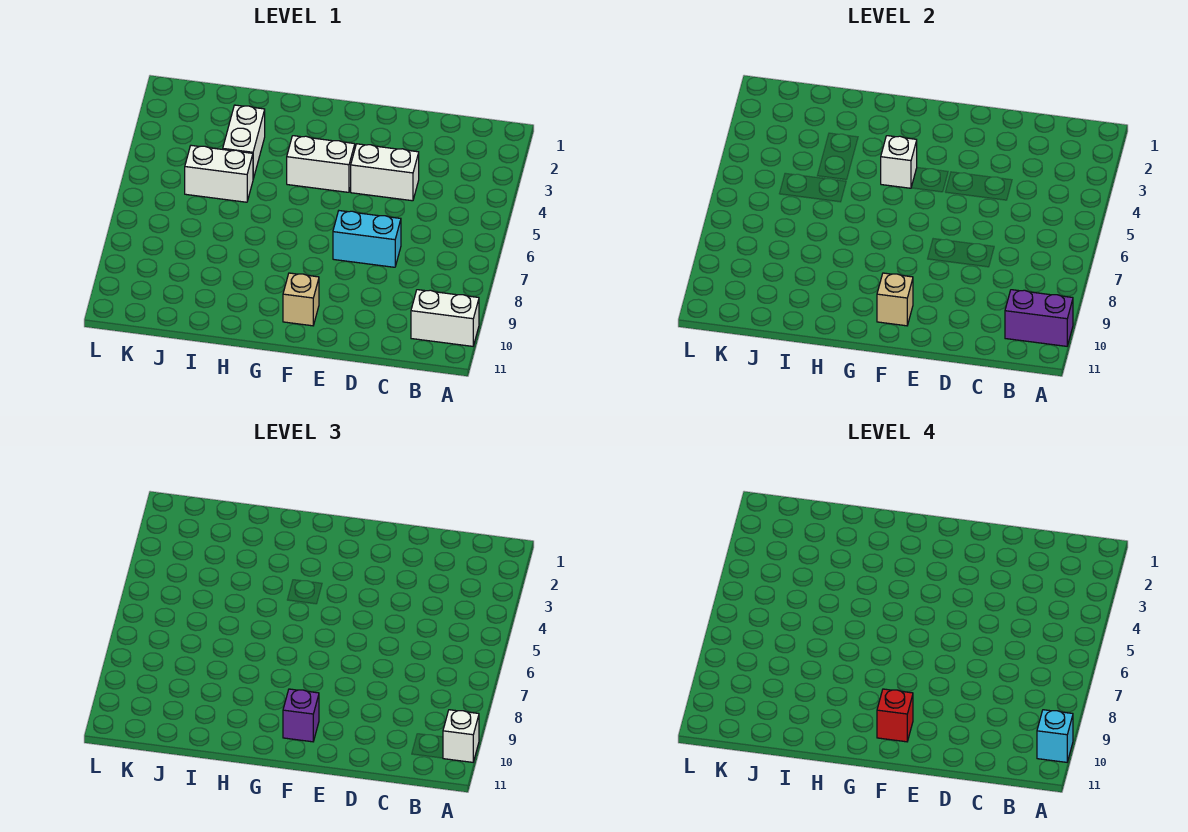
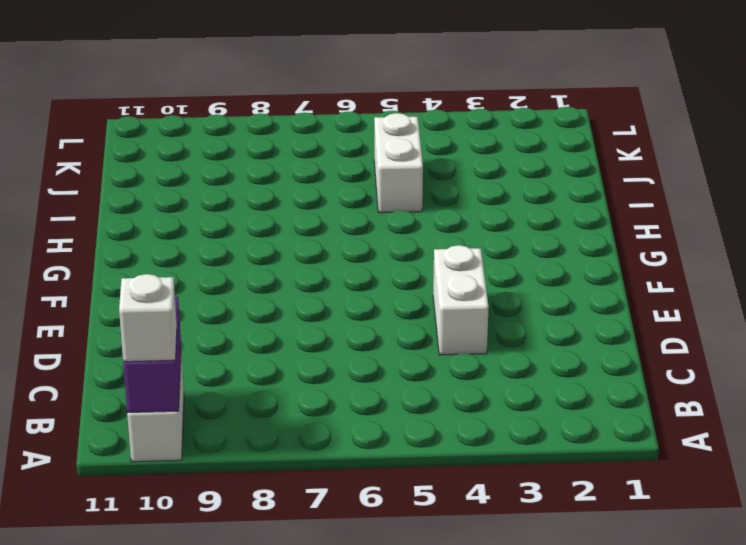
none -> cyan 1x2 brick [333,211,401,267]
none -> white 1x2 brick [287,136,355,192]
none -> tan 1x1 brick [283,273,319,326]

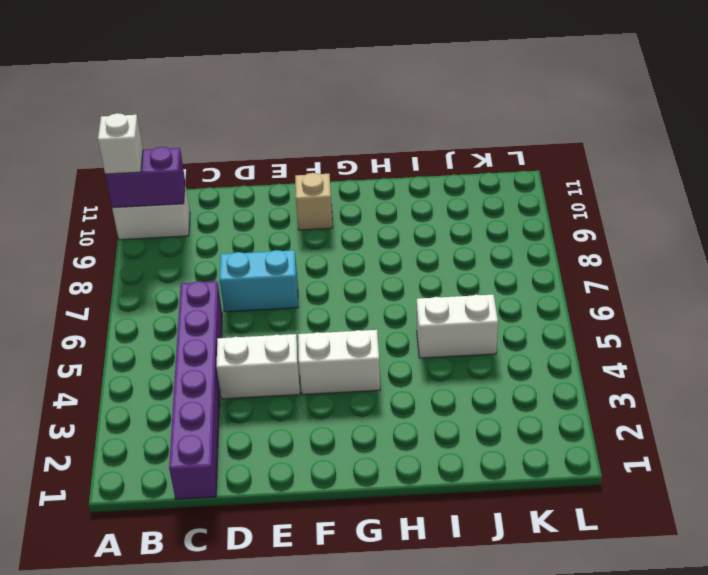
purple 1x6 brick [169,281,222,499] -> none
none -> white 1x2 brick [223,105,265,179]
none -> tan 1x1 brick [877,273,913,326]
none -> white 1x1 brick [881,136,917,188]

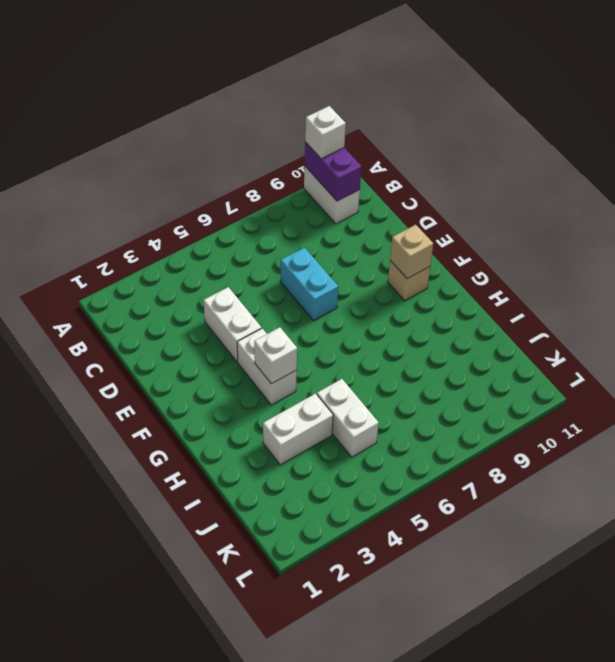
none -> purple 1x1 brick [283,689,319,742]
none -> cyan 1x1 brick [1037,710,1073,762]
none -> red 1x1 brick [877,689,913,742]

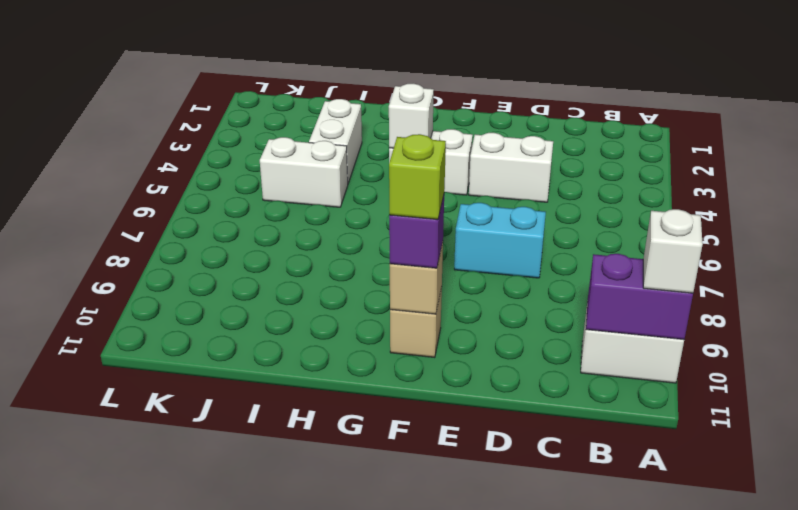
lime 1x1 brick [389,134,446,220] -> red 1x1 brick [877,689,913,742]
none -> cyan 1x1 brick [1037,710,1073,762]

